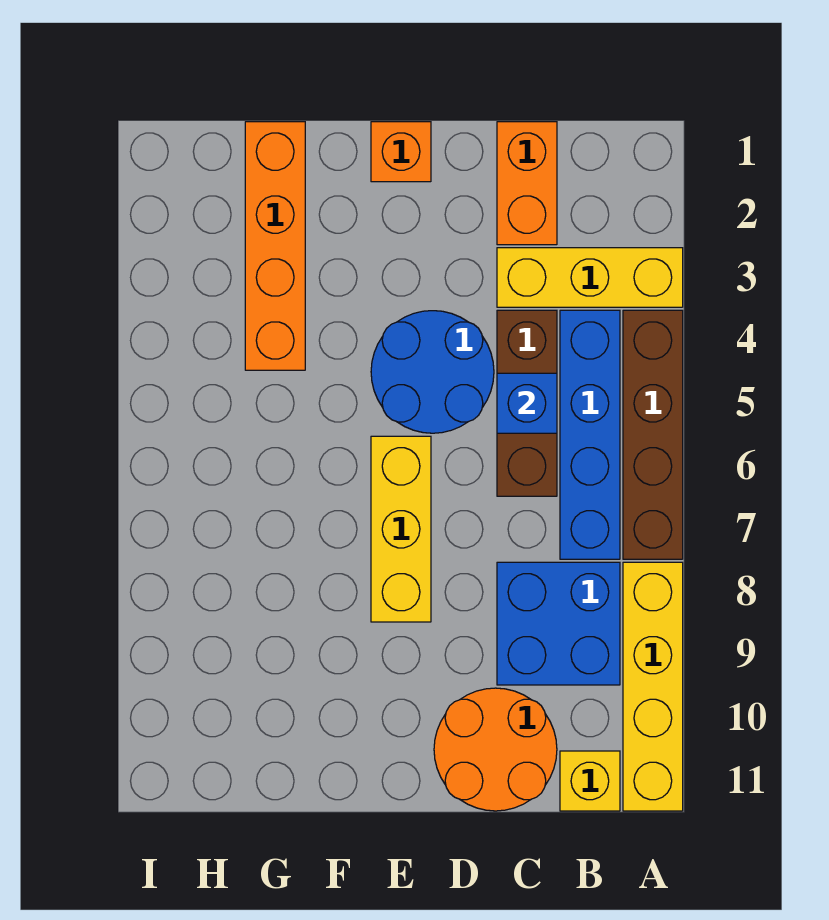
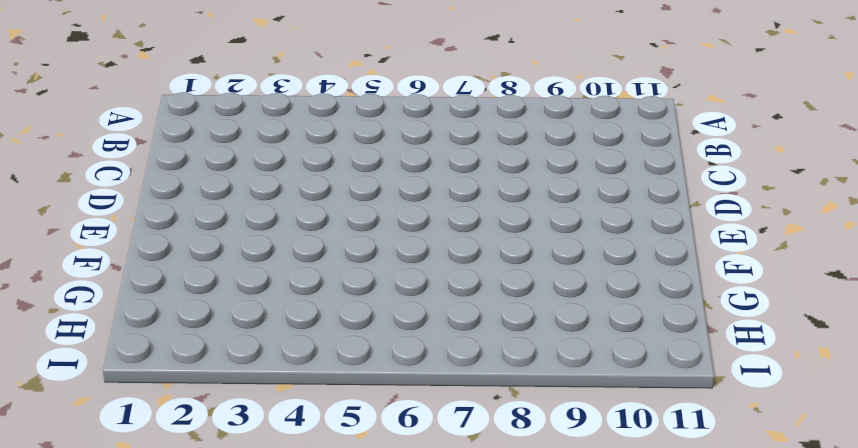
none -> yellow 1x3 brick [497,248,683,307]
none -> brown 1x4 brick [623,310,683,559]
none -> yellow 1x4 brick [623,562,683,811]

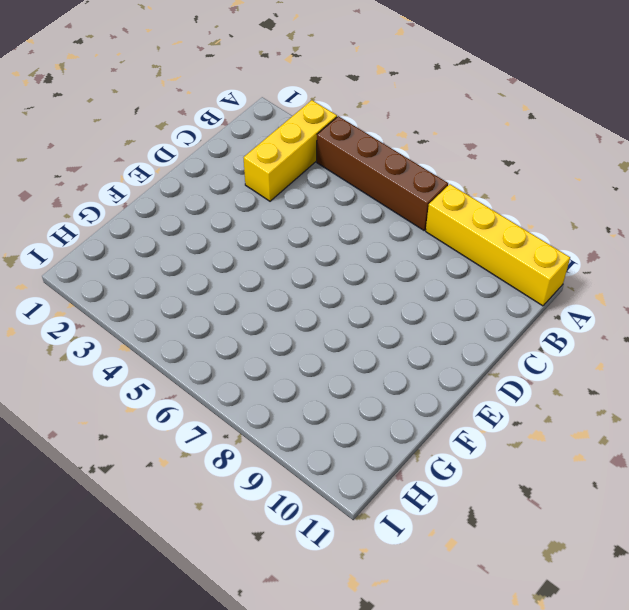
none -> blue 1x4 brick [560,310,620,559]
none -> blue 2x2 brick [497,562,620,685]
none -> yellow 1x1 brick [560,751,620,811]

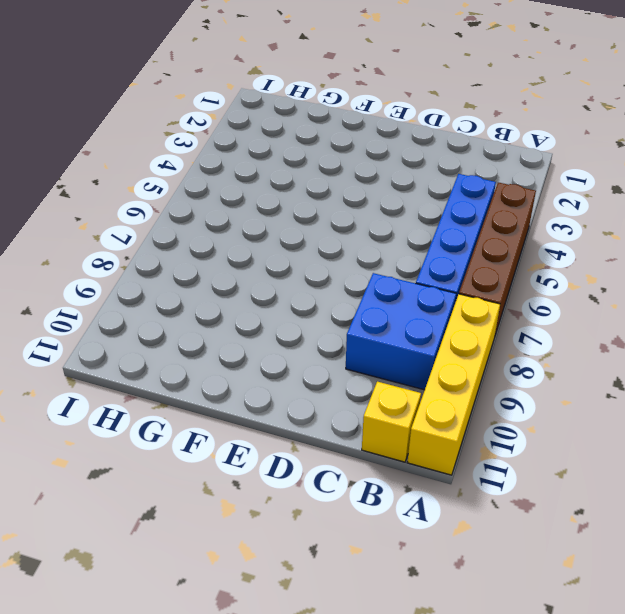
none -> yellow 1x3 brick [497,248,683,307]
none -> orange 1x2 brick [497,122,557,245]
none -> brown 1x3 brick [497,310,557,496]

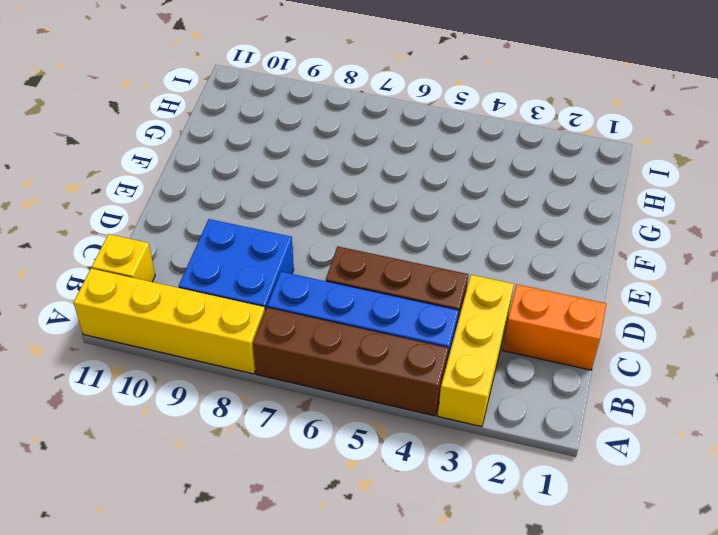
none -> orange 2x2 round brick [434,688,557,811]
none -> blue 2x2 round brick [371,311,494,433]
none -> orange 1x1 brick [371,122,431,182]

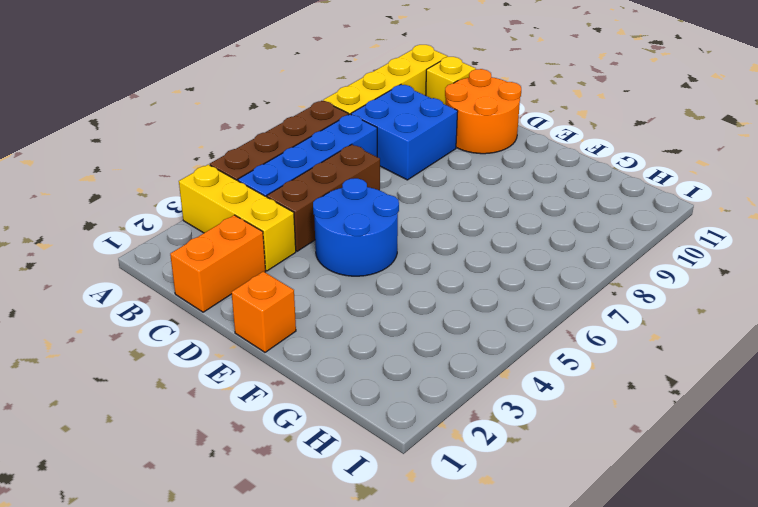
none -> yellow 1x3 brick [371,436,431,622]
none -> orange 1x4 brick [245,122,305,370]
none -> blue 1x1 brick [497,373,557,433]

